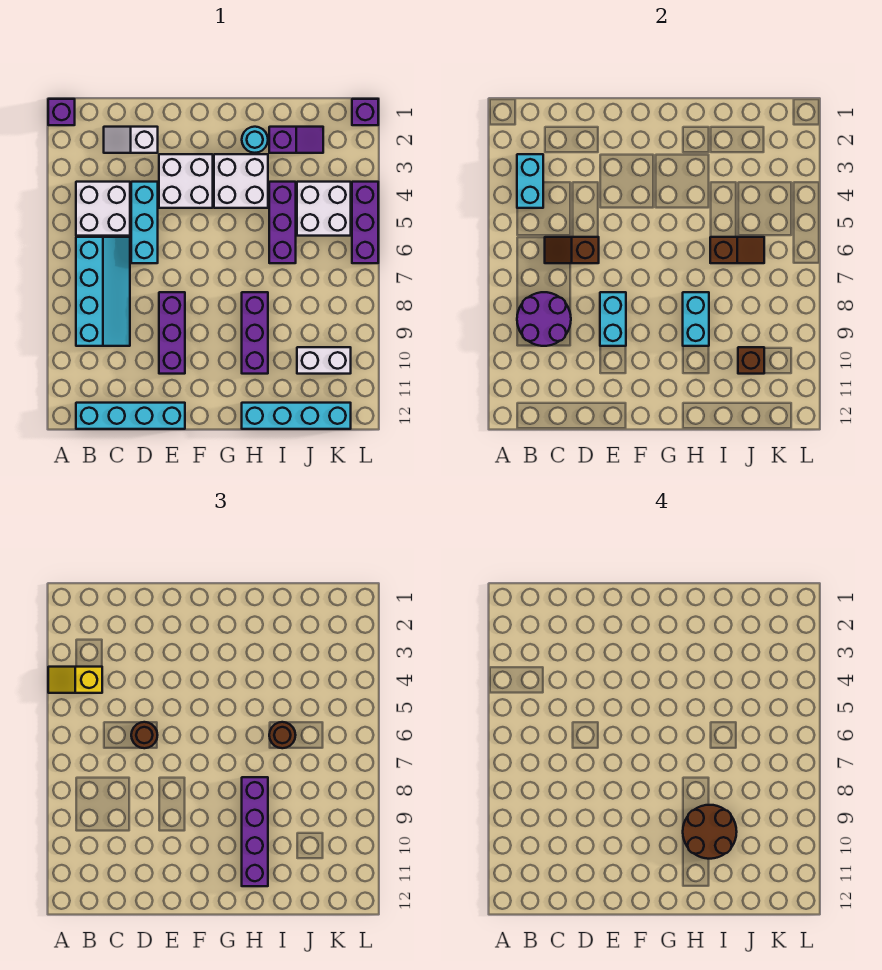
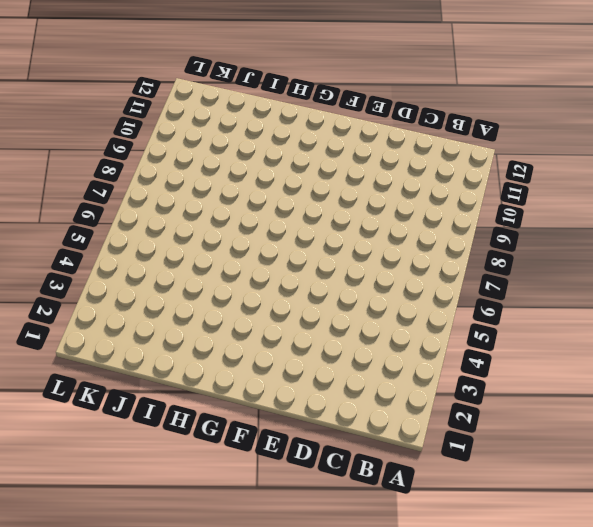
none -> purple 1x1 brick [48,99,75,125]
none -> white 2x2 brick [76,182,130,236]
none -> cyan 2x4 slope [76,237,130,346]
none -> cyan 1x4 brick [76,403,185,429]

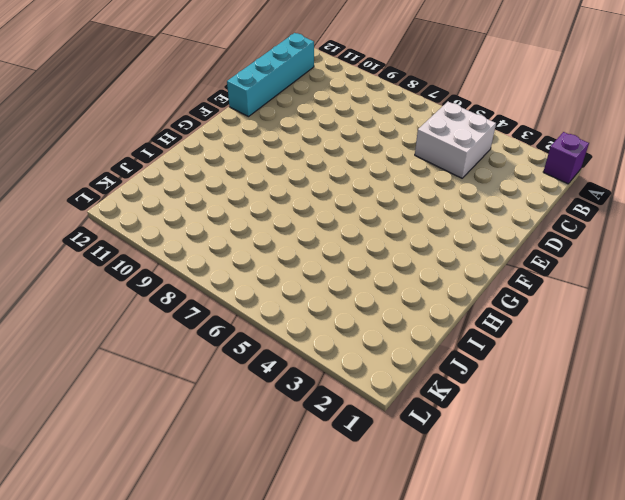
none -> cyan 2x4 slope [76,237,130,346]
none -> white 1x2 slope [104,127,158,153]
none -> cyan 1x3 brick [131,182,158,263]
none -> white 2x2 brick [159,154,213,208]

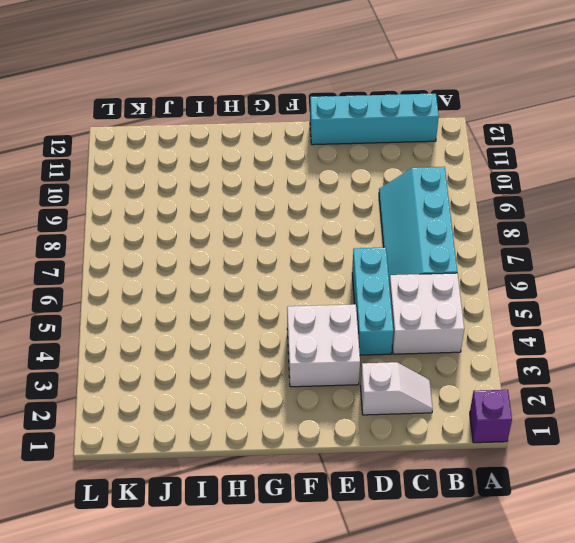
none -> purple 1x3 brick [159,292,185,374]
none -> white 2x2 brick [214,154,268,208]
none -> cyan 1x1 round brick [242,127,268,153]
none -> purple 1x3 brick [242,292,268,374]

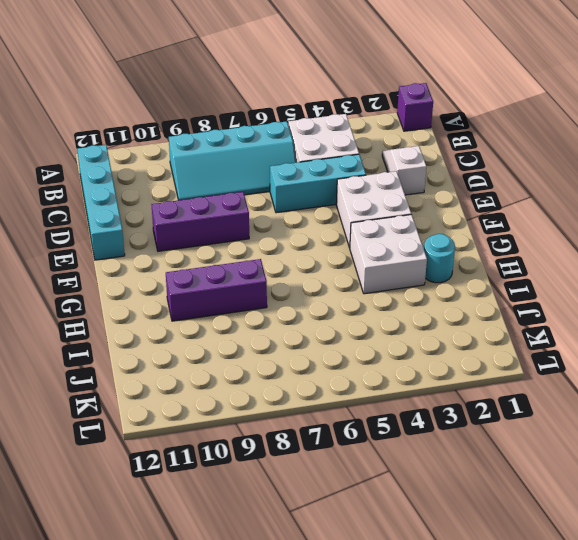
none -> cyan 1x4 brick [242,403,351,429]
none -> purple 1x2 slope [269,127,323,153]
none -> purple 1x3 brick [269,182,296,263]
none -> white 2x2 brick [297,182,351,236]

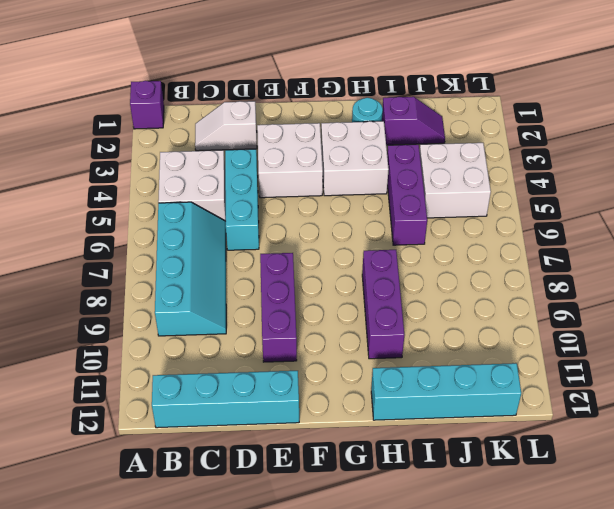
none -> white 1x2 brick [297,347,351,374]
none -> purple 1x1 brick [352,99,378,125]
none -> purple 1x3 brick [352,182,378,263]
none -> cyan 1x2 brick [517,154,543,208]

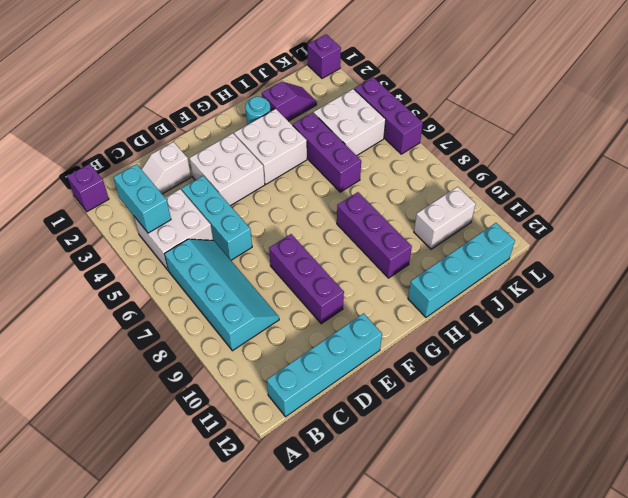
none -> purple 2x2 round brick [517,292,571,346]
none -> brown 1x2 slope [545,237,599,263]
none -> cyan 1x2 brick [600,292,626,346]
none -> cyan 1x2 brick [683,292,709,346]

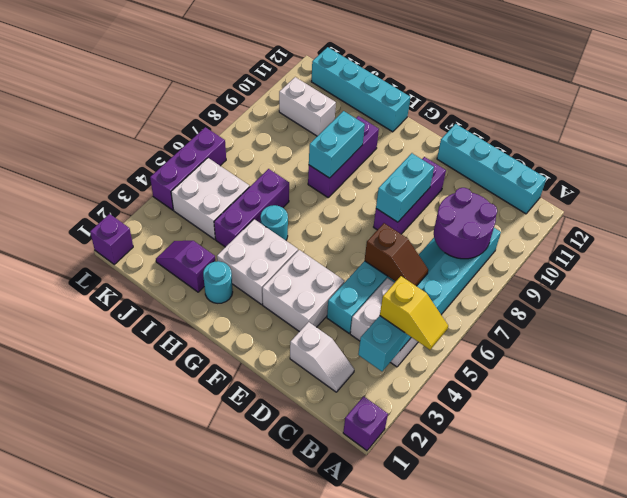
cyan 1x1 round brick [261,205,288,240] -> none
none -> brown 1x2 slope [710,237,764,263]
none -> brown 1x1 brick [738,347,764,374]
none -> brown 1x1 round brick [131,722,157,748]
none -> purple 1x4 brick [242,777,268,886]

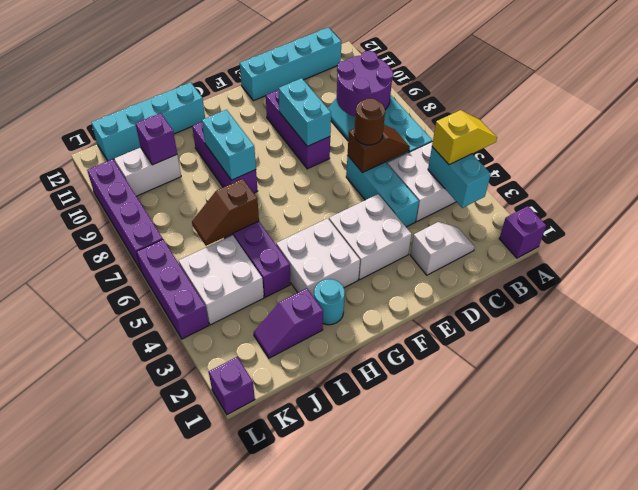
purple 1x1 brick [136,113,177,165] -> brown 1x1 brick [738,347,764,374]
purple 1x4 brick [87,159,163,270] -> purple 1x4 brick moved to [242,777,268,886]
none -> brown 1x1 round brick [269,722,296,748]
none -> brown 2x2 round brick [683,805,737,859]

